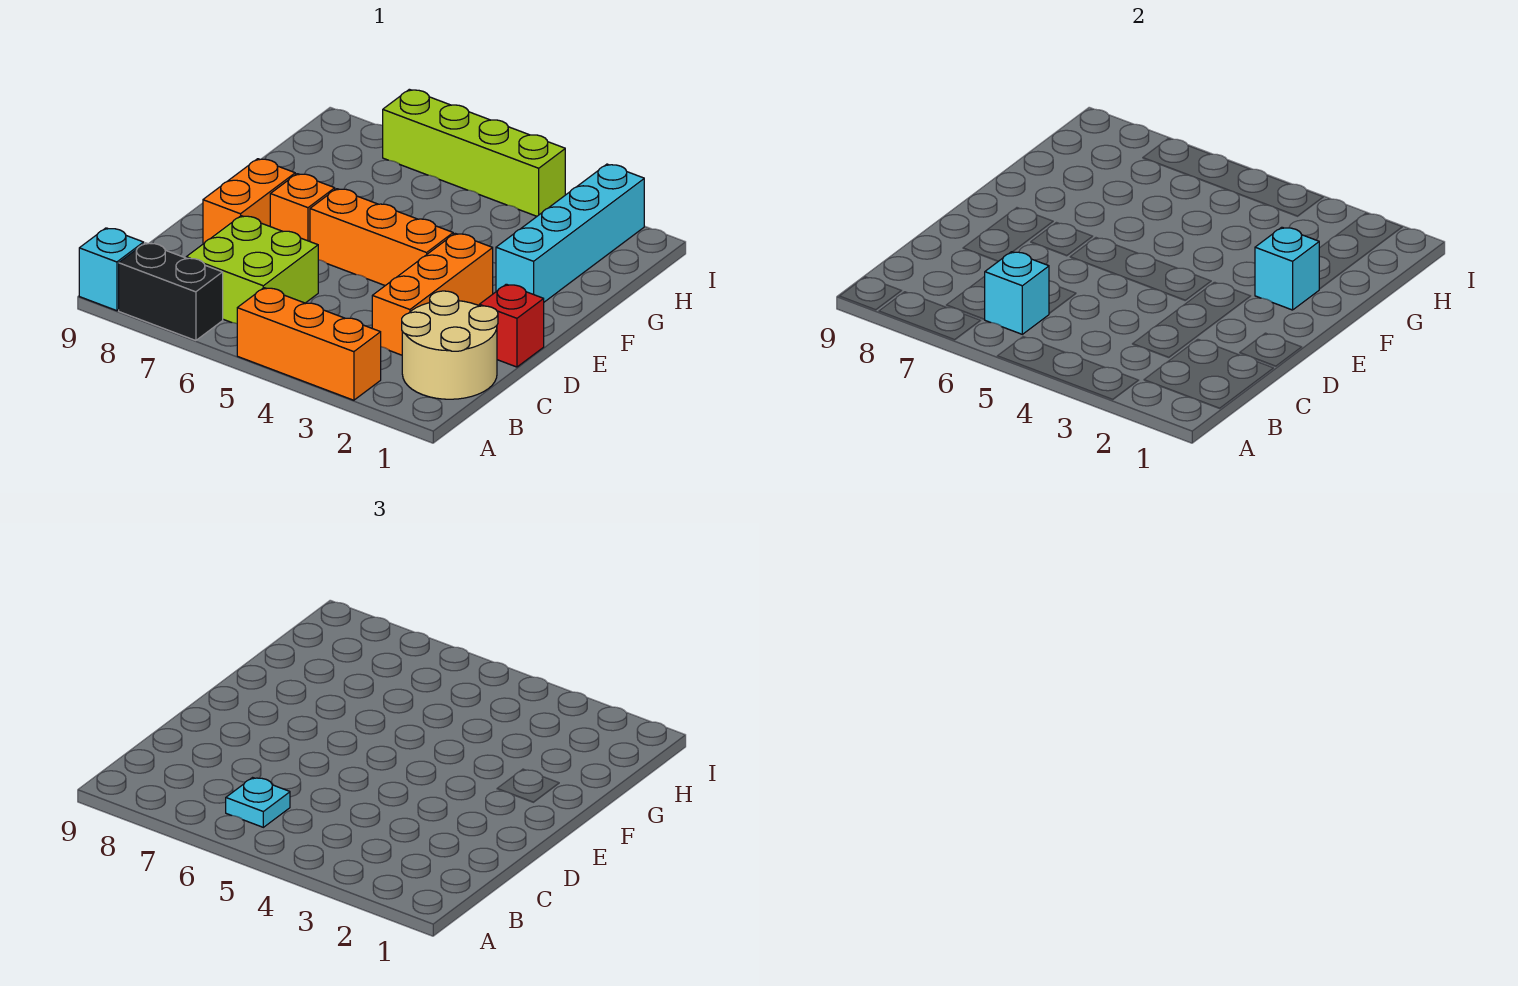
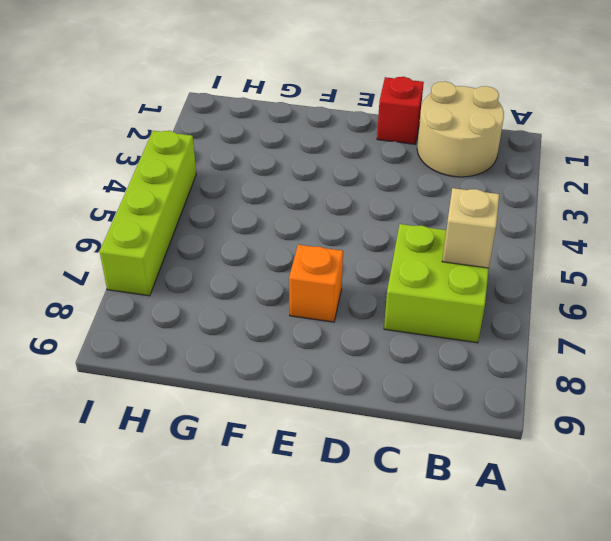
tan 1x1 brick [442,188,499,268] -> cyan 1x1 brick [984,252,1049,334]
none -> orange 1x3 brick [237,288,381,400]
none -> black 1x2 brick [119,243,223,341]
none -> cyan 1x1 brick [79,228,144,311]

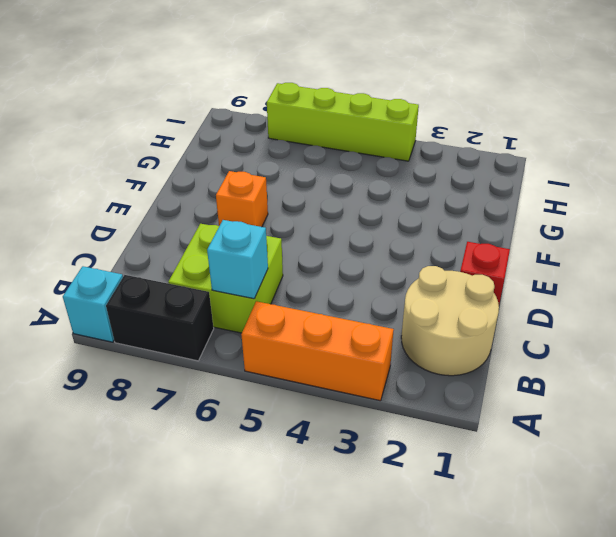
none -> orange 1x3 brick [372,233,493,355]
none -> orange 1x2 brick [203,159,295,244]
none -> orange 1x3 brick [310,189,453,286]

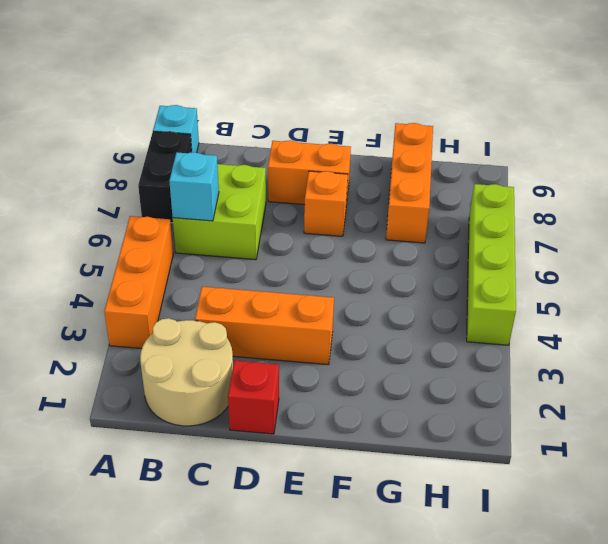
orange 1x3 brick [386,123,433,243] -> orange 1x3 brick moved to [310,189,453,286]
none -> cyan 1x4 brick [496,164,644,302]
none -> cyan 1x1 brick [1255,227,1319,310]
none -> cyan 1x1 plate [226,778,290,827]

